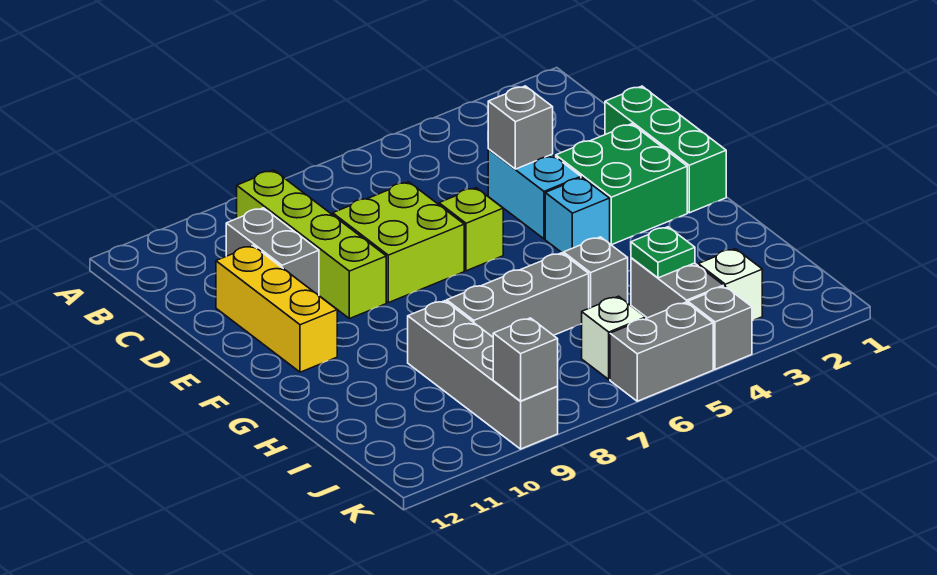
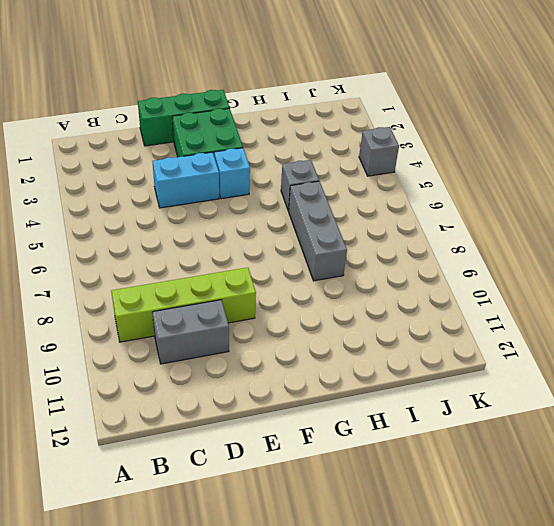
none -> lime 2x2 brick [333,182,464,303]
none -> yellow 1x3 brick [216,246,337,372]
none -> lime 1x1 brick [439,188,503,271]

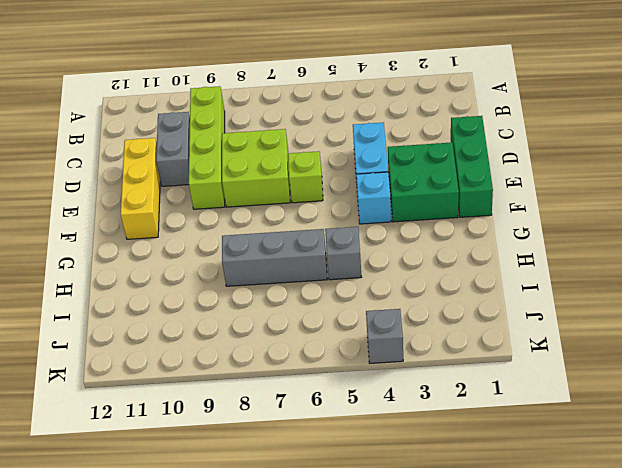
none -> grey 1x4 brick [408,301,558,449]
none -> grey 1x2 brick [631,258,724,318]
none -> white 1x1 brick [698,249,762,321]

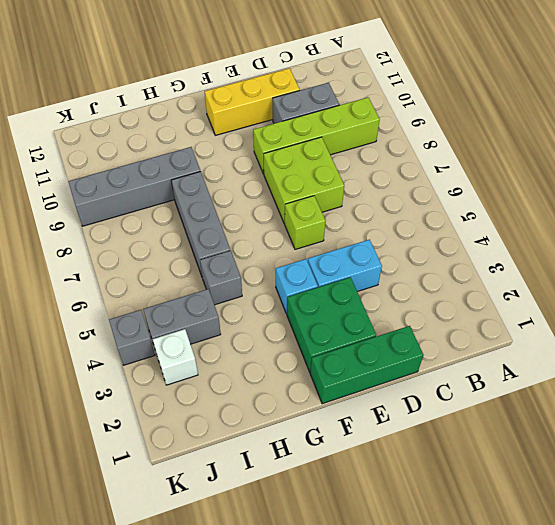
none -> white 1x1 brick [582,296,646,379]
none -> grey 1x2 brick [610,302,713,401]
none -> grey 1x1 brick [488,86,553,169]

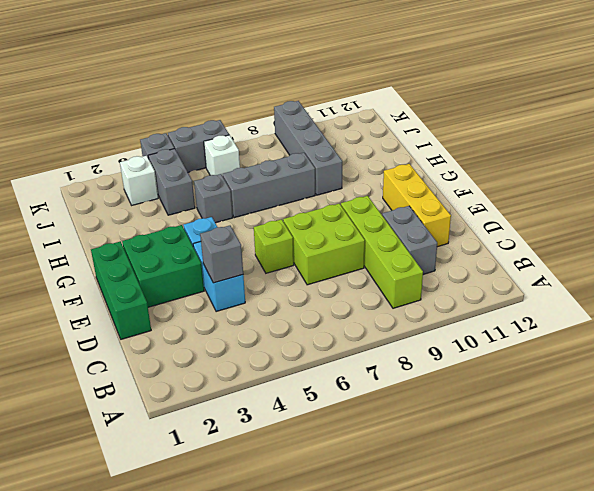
none -> green 1x1 plate [631,227,695,278]
none -> grey 1x1 brick [493,318,558,401]

